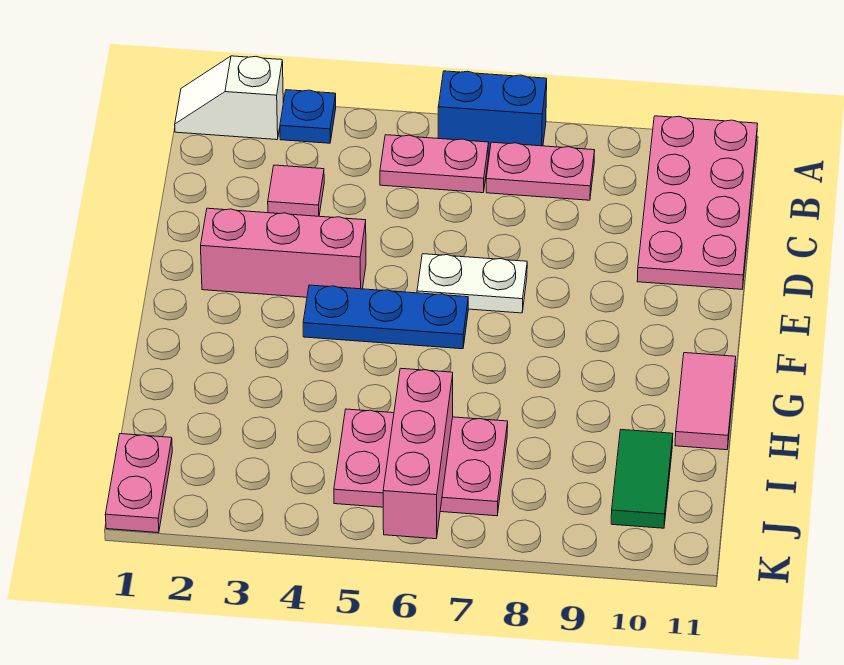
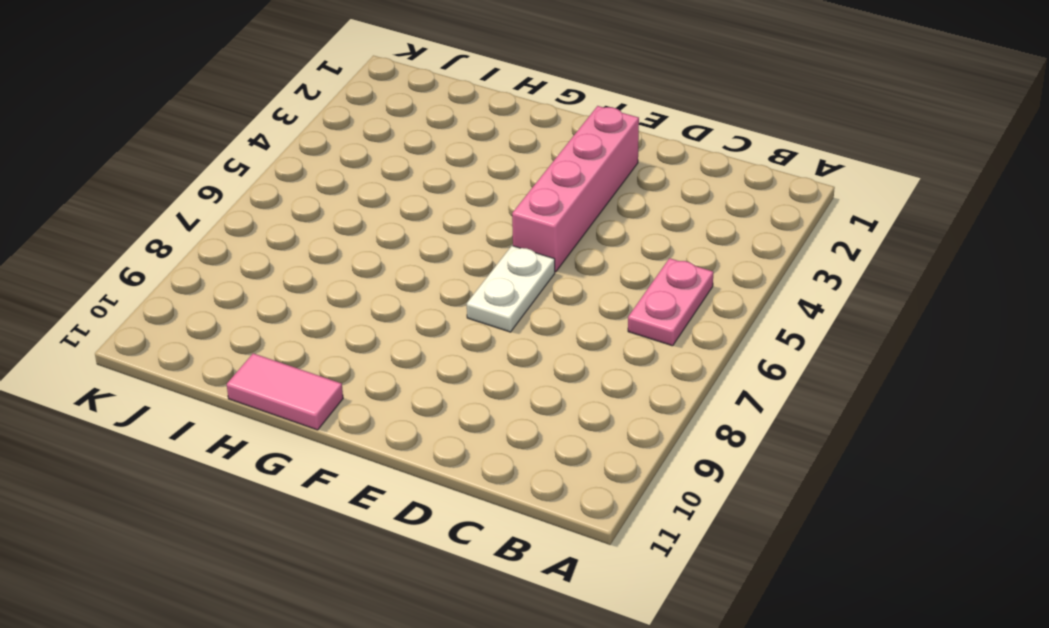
pink 1x4 brick [512,106,639,272] -> pink 1x3 brick [201,208,366,297]
none -> white 1x2 slope [175,56,283,140]
none -> blue 1x1 plate [280,90,336,143]
none -> blue 1x2 brick [438,71,547,155]

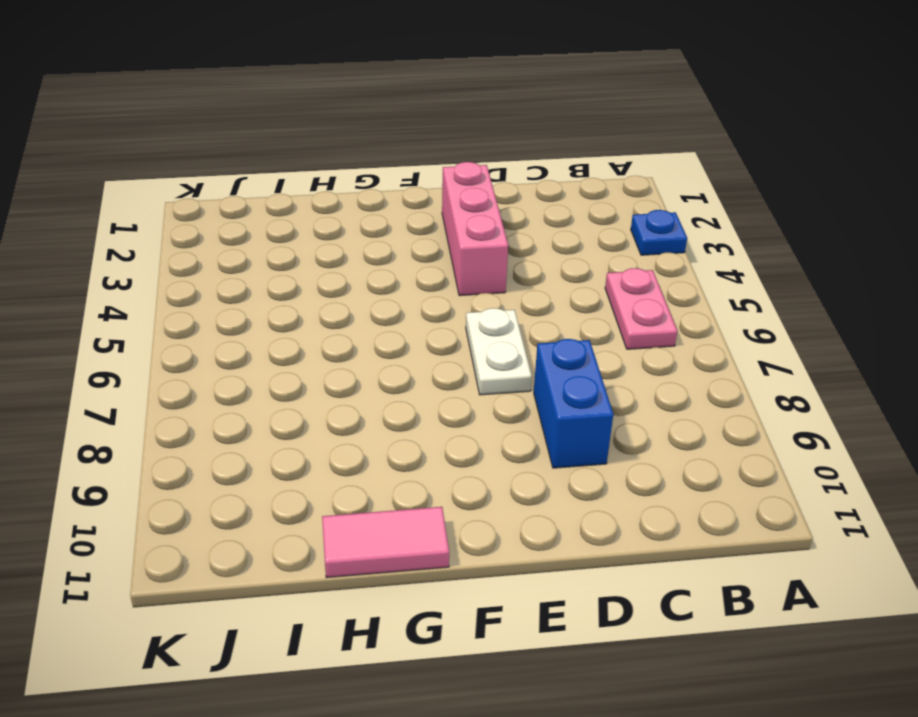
blue 1x2 brick [534,339,613,468] -> blue 1x2 brick moved to [438,71,547,155]
none -> white 1x2 slope [175,56,283,140]
none -> pink 2x4 plate [637,116,758,289]
none -> pink 1x2 plate [486,142,595,200]

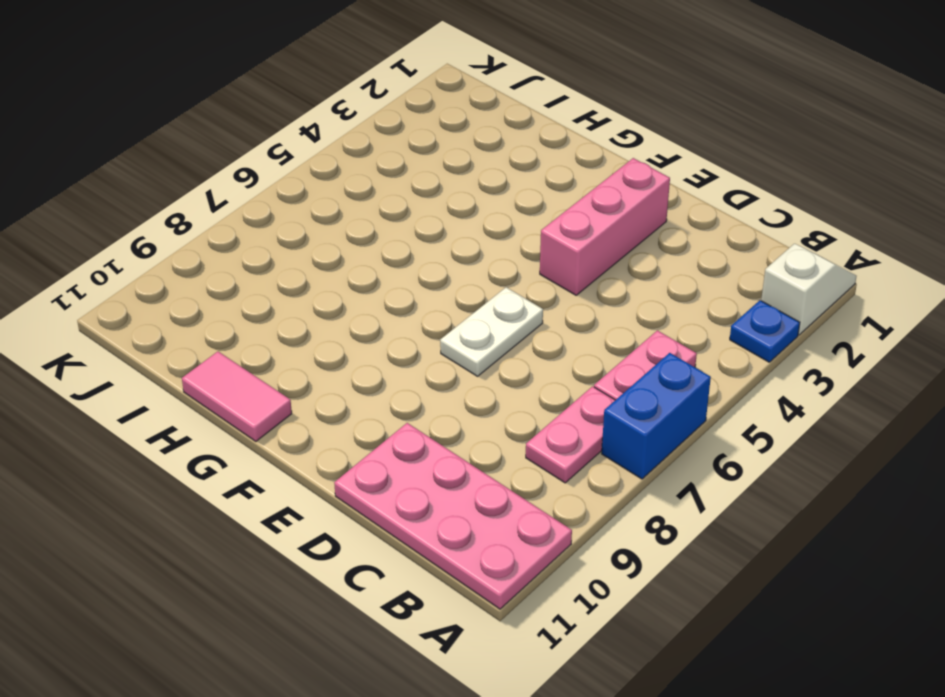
none -> pink 1x1 tile [268,165,324,216]
none -> blue 1x3 plate [303,285,468,349]
none -> pink 2x3 plate [334,409,508,516]

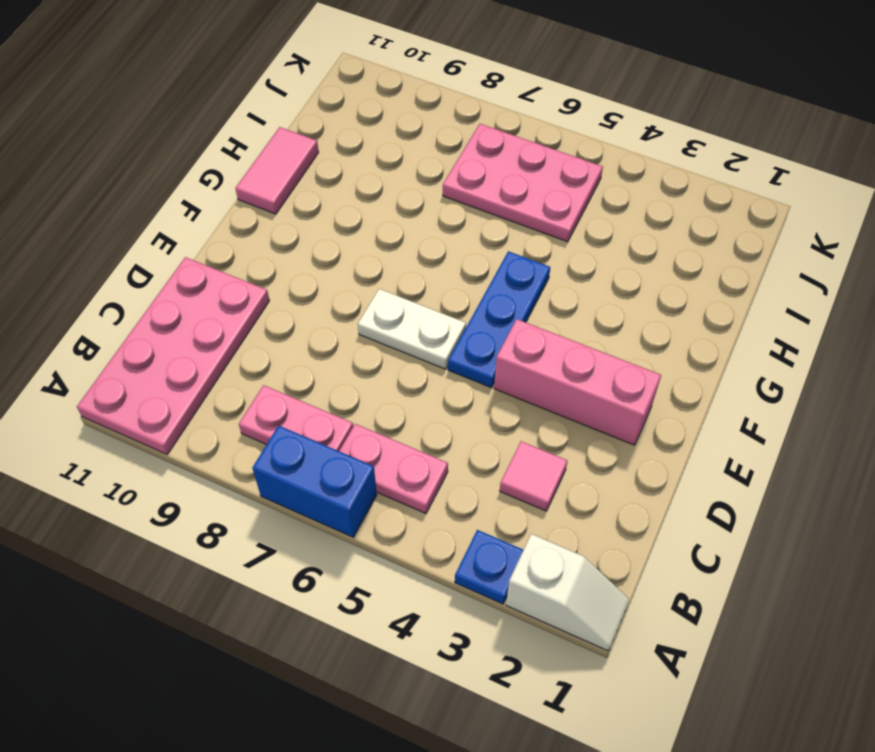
blue 1x3 plate [448,251,550,388] -> blue 1x3 plate turned to [303,285,468,349]
none -> green 1x2 tile [611,430,673,528]
none -> pink 1x2 plate [105,434,172,533]
none -> pink 1x3 brick [383,368,453,539]

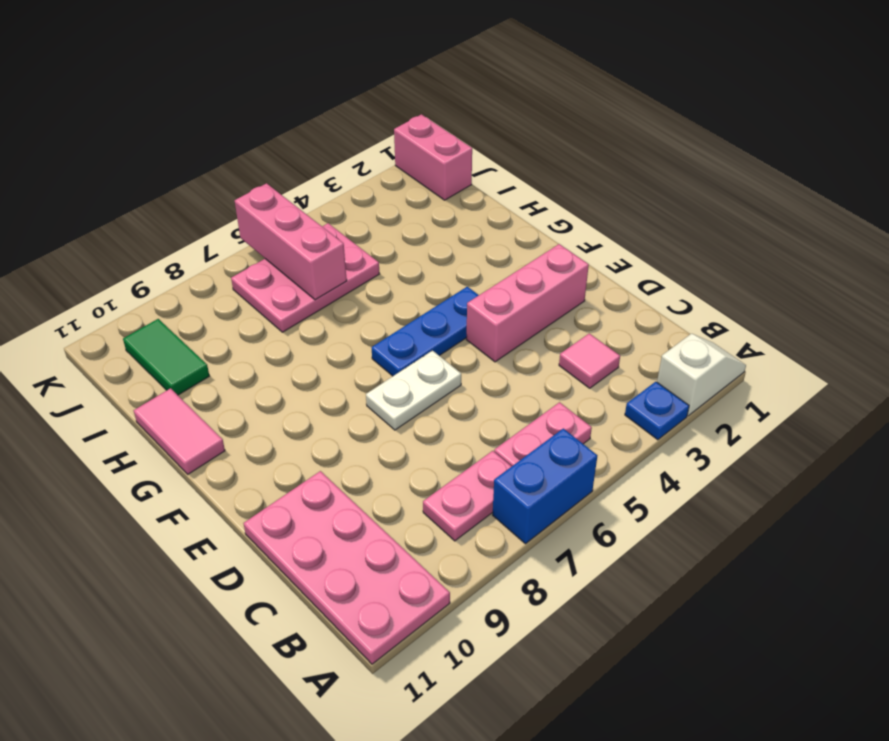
pink 1x2 brick [394,114,472,200] -> pink 1x2 plate [105,434,172,533]

